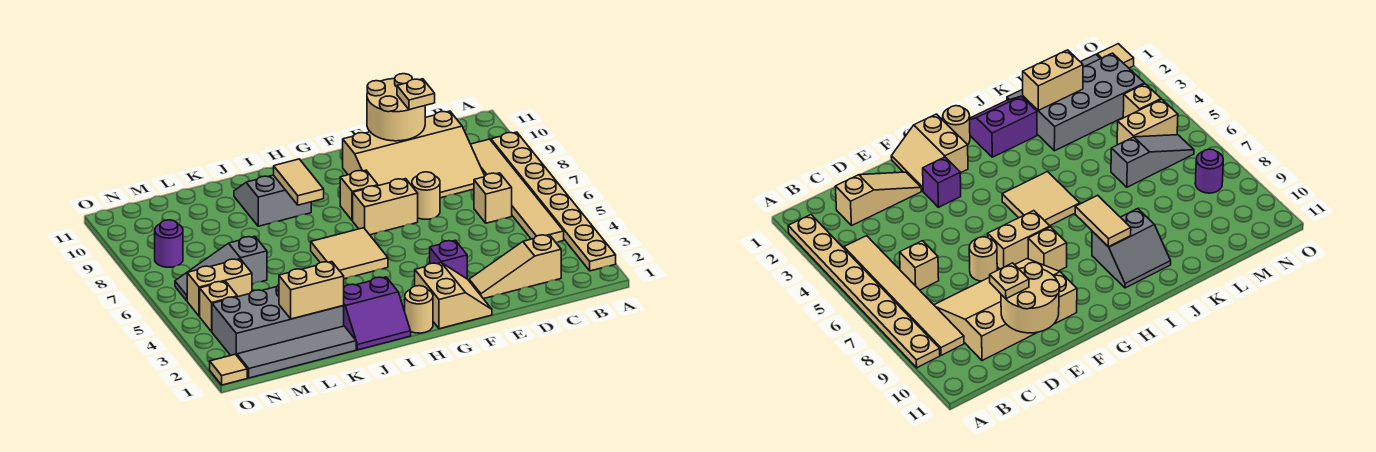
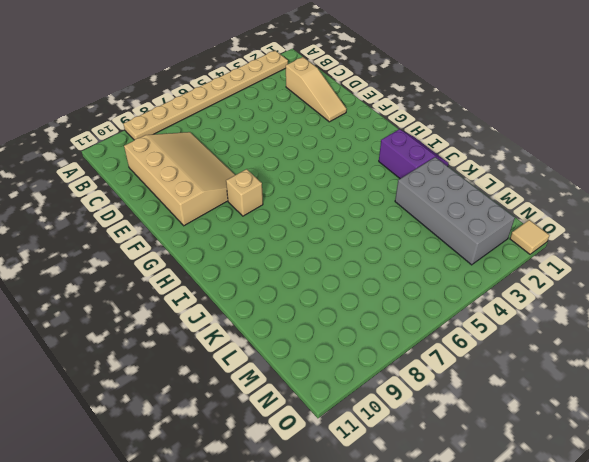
none -> tan 1x6 tile [471,139,564,242]
none -> tan 1x1 brick [474,173,512,223]
none -> tan 1x1 round brick [412,172,440,219]

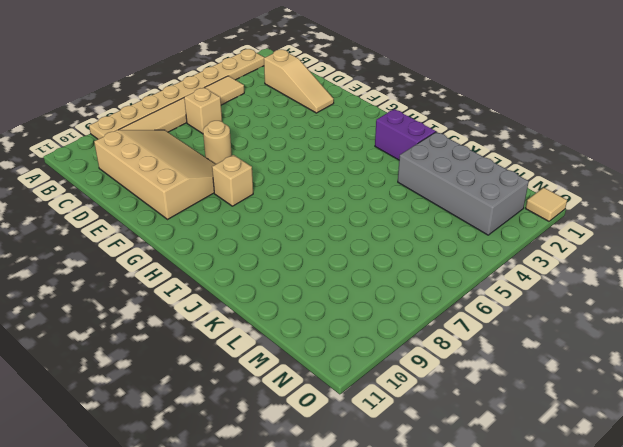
none -> tan 2x2 slope [415,263,492,329]
none -> purple 1x1 brick [430,240,467,279]
none -> tan 1x2 brick [353,179,418,235]

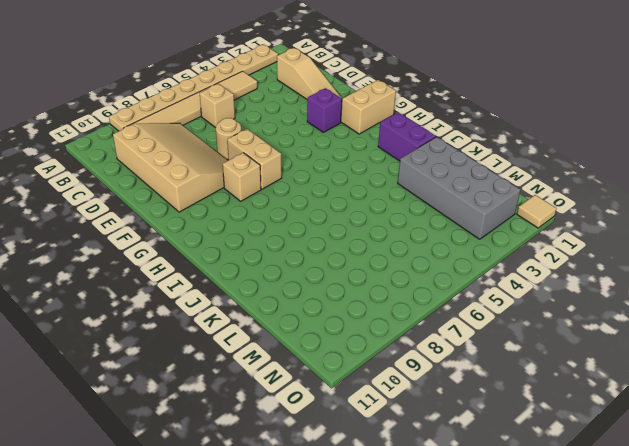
none -> tan 1x1 round brick [405,286,433,333]
none -> tan 2x2 tile [311,228,388,279]
none -> grey 2x2 slope [234,175,311,226]

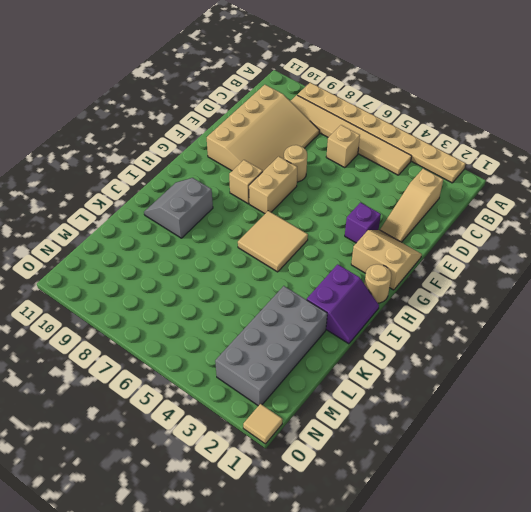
none -> grey 1x4 tile [237,326,356,378]
none -> grey 1x3 slope [175,236,267,301]
none -> tan 1x2 brick [187,259,252,316]

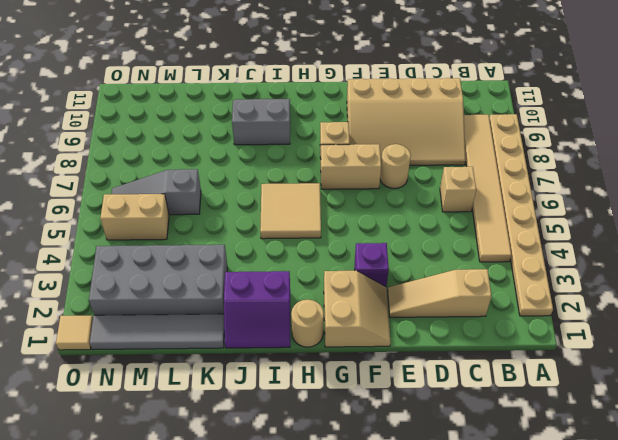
none -> tan 1x1 brick [200,281,237,332]
none -> purple 1x1 round brick [155,220,183,267]
none -> tan 2x2 round brick [367,74,425,141]

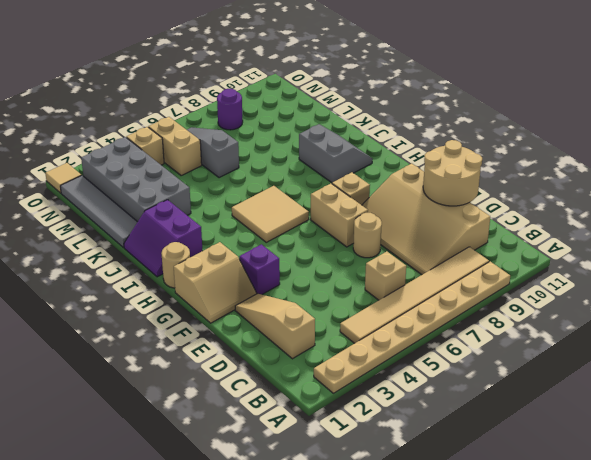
none -> tan 1x2 tile [274,159,324,205]
none -> tan 1x2 brick [279,262,344,319]
none -> tan 1x1 plate [397,79,435,110]

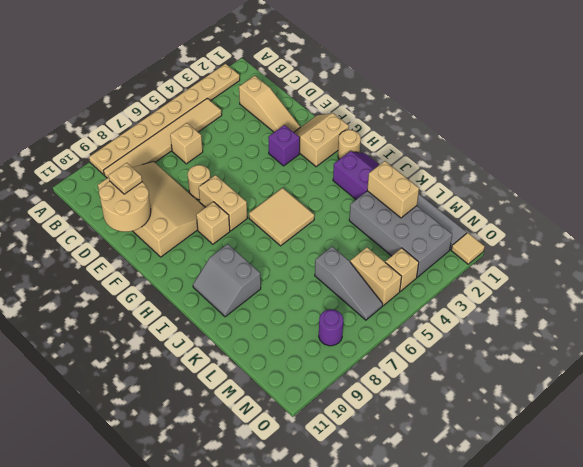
none -> tan 1x2 tile [274,159,324,205]

